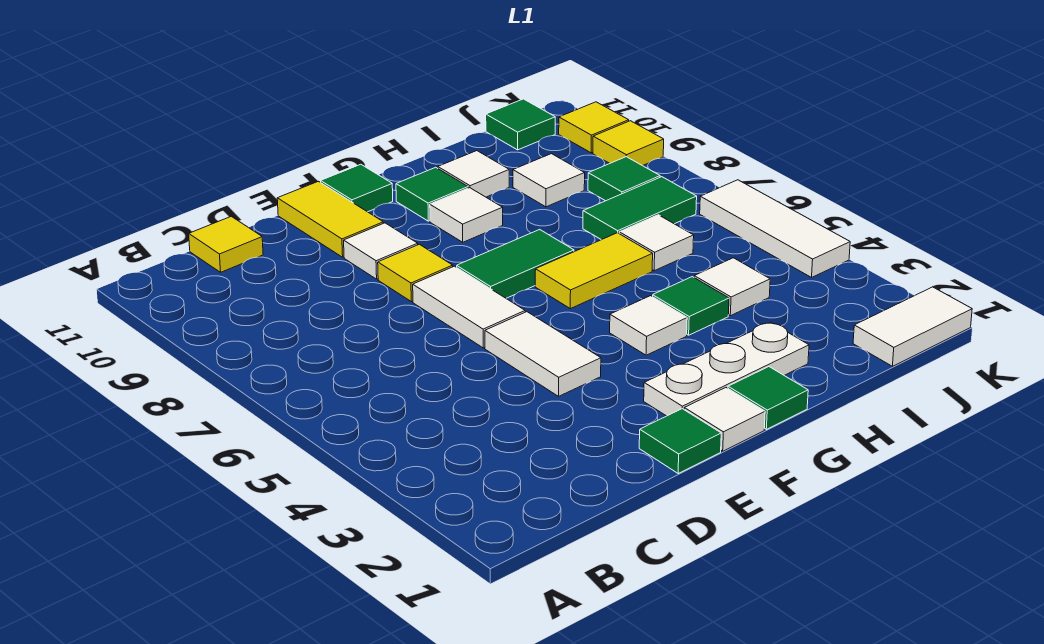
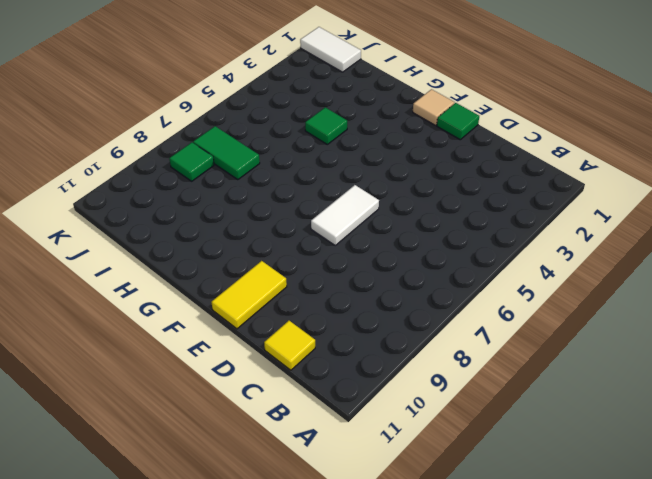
tan 1x1 tile [413,89,455,125] -> white 1x1 tile [684,388,765,451]
none -> white 1x2 tile [485,312,601,396]
none -> yellow 1x1 tile [378,244,453,302]
none -> white 1x1 tile [344,223,418,279]

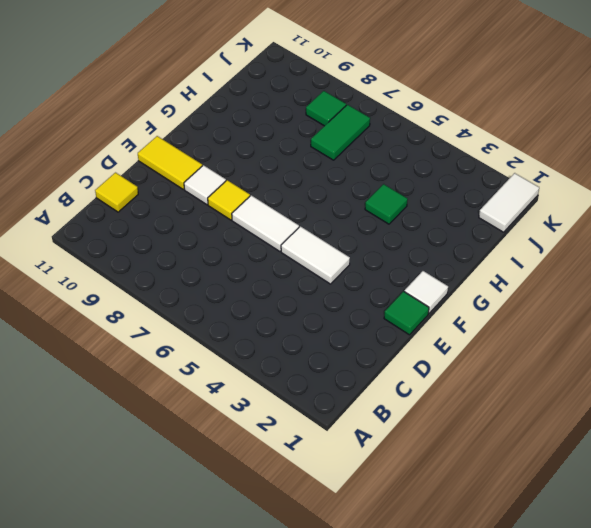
none -> white 1x3 plate [644,322,809,416]
none -> green 1x2 tile [457,229,574,298]
none -> green 1x1 tile [321,164,393,212]

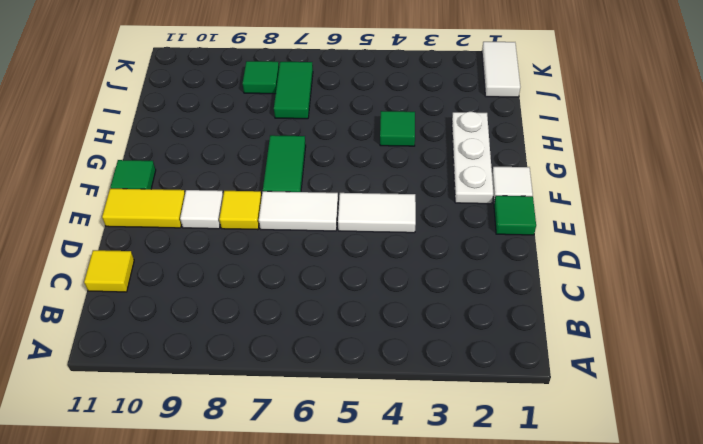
none -> green 1x1 tile [728,367,808,429]
none -> white 1x1 tile [610,296,687,355]
none -> yellow 1x2 tile [535,233,653,309]

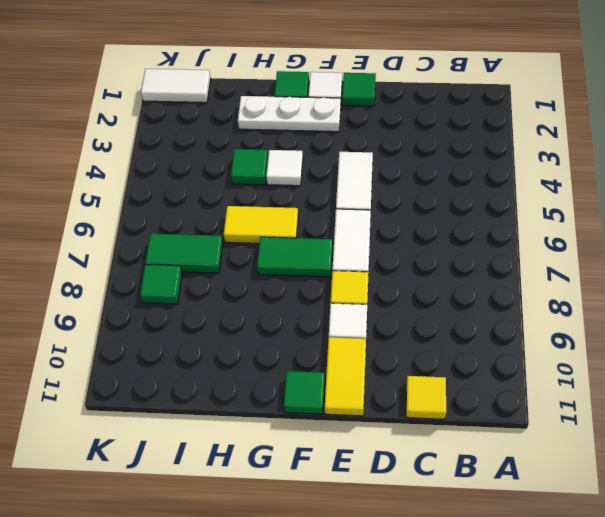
none -> white 1x1 tile [430,188,503,242]
none -> green 1x1 tile [396,167,468,221]
none -> white 1x1 tile [438,151,509,197]

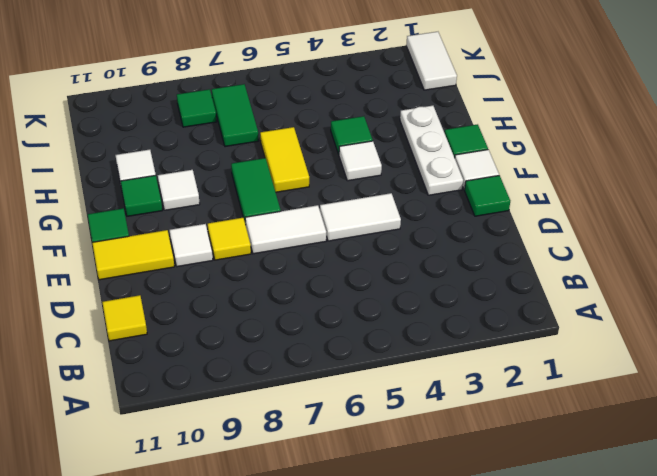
none -> white 1x1 tile [694,258,770,316]
none -> white 1x1 tile [619,215,694,271]
none -> white 1x1 tile [513,154,585,207]

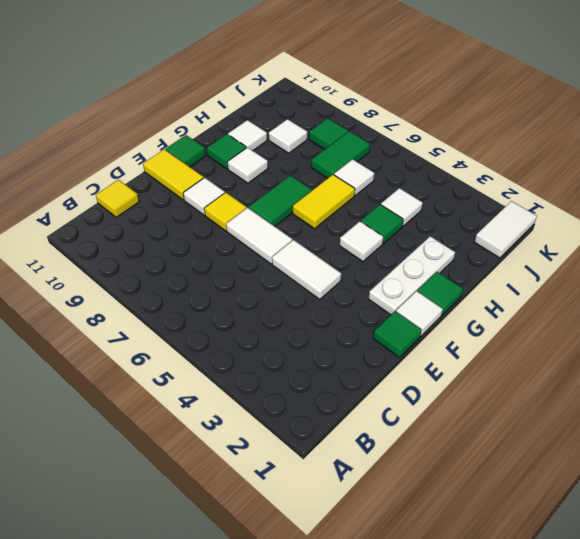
none -> green 1x1 tile [486,99,555,150]
none -> white 1x3 tile [700,180,850,277]
none -> yellow 1x1 tile [593,121,664,166]

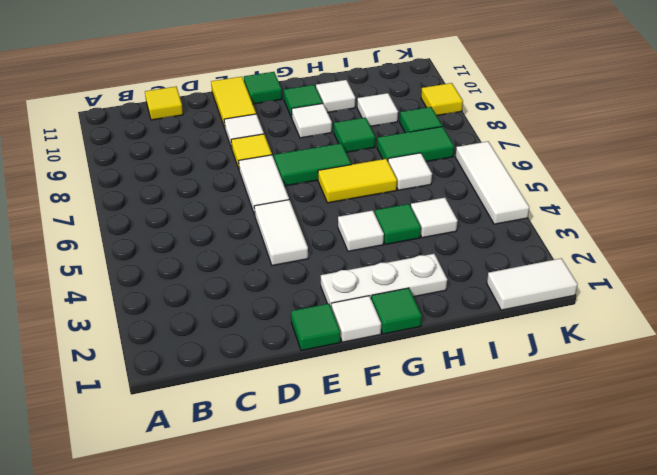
green 1x1 tile [334,118,375,152] -> green 1x1 tile moved to [486,99,555,150]
none -> yellow 1x1 tile [559,102,629,153]

